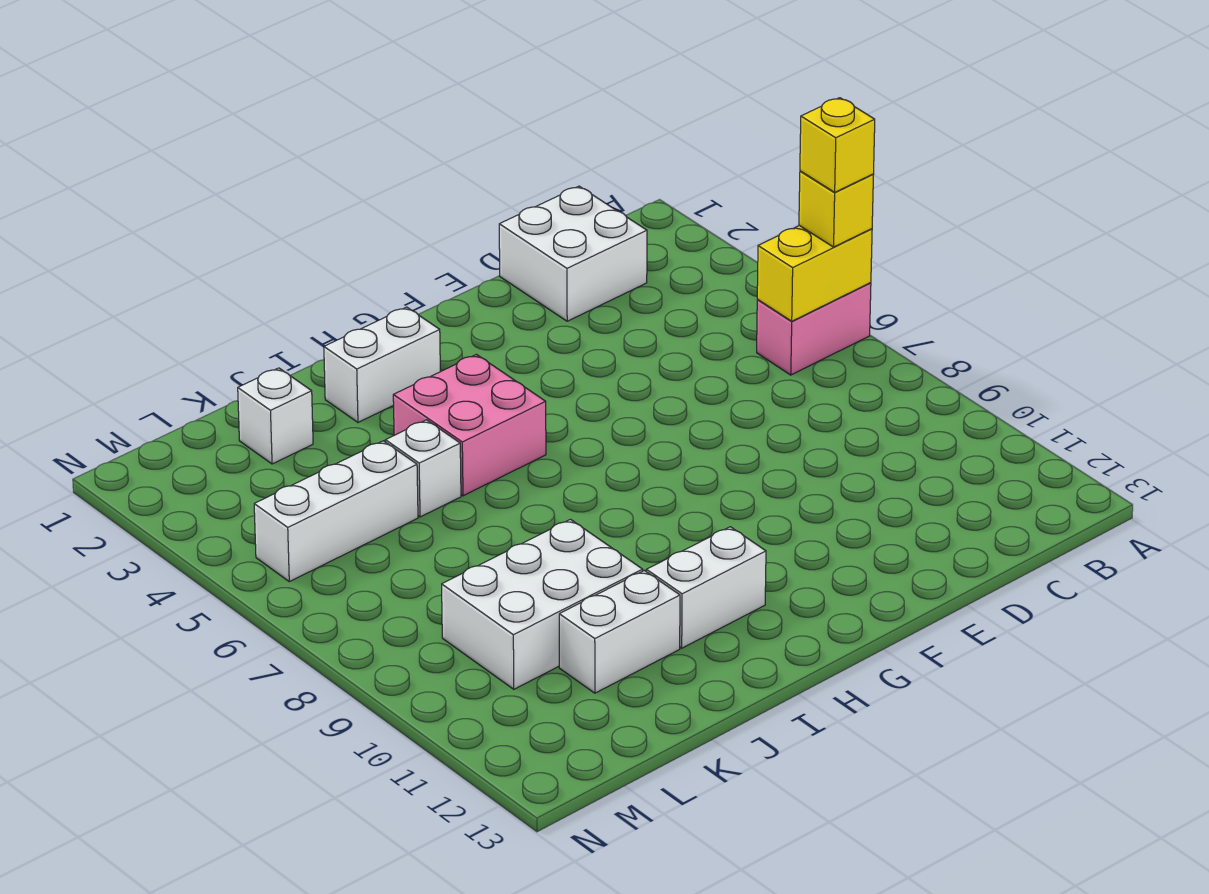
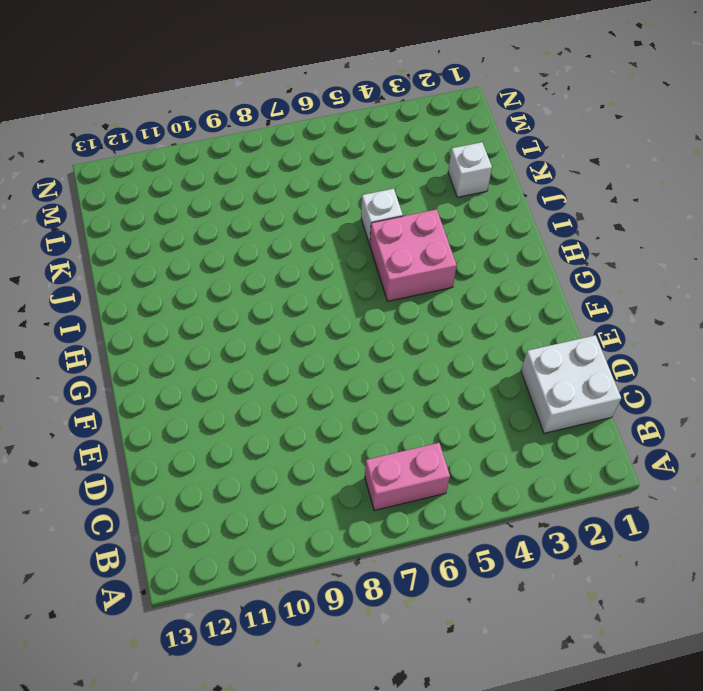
pink 1x2 brick [365,443,450,511] -> pink 1x2 brick turned to [757,283,871,375]
none -> white 1x2 brick [324,307,440,422]
none -> white 1x2 brick [646,527,766,648]
none -> white 2x3 brick [442,519,643,689]

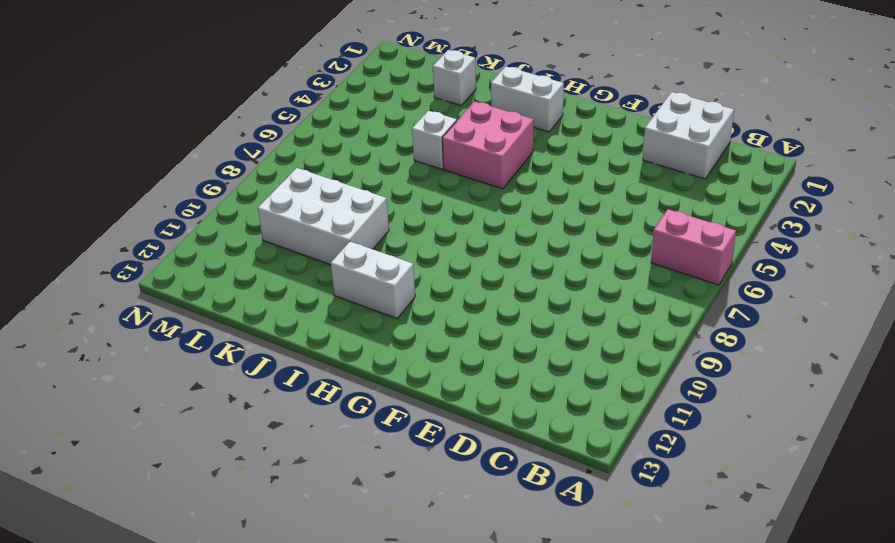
none -> white 1x2 brick [559,570,680,693]
none -> white 1x3 brick [254,441,418,582]
none -> yellow 1x2 brick [757,226,872,321]

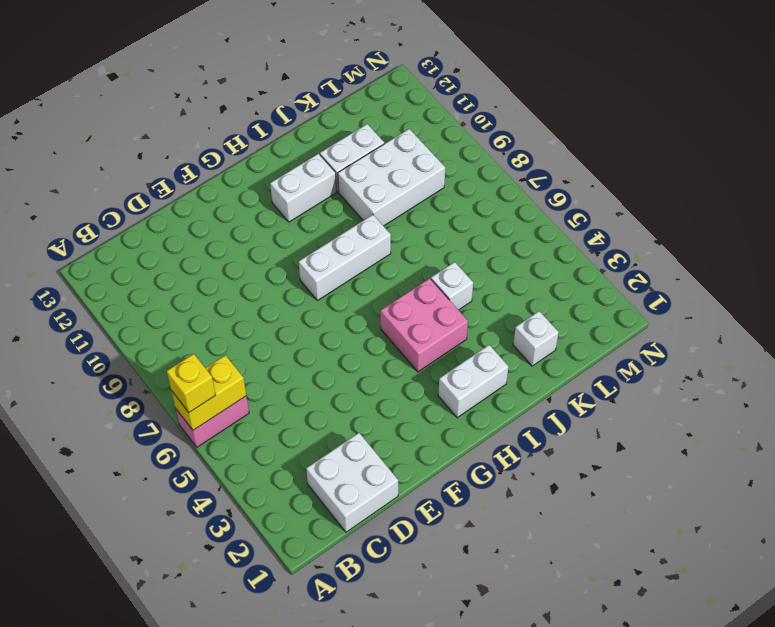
white 1x3 brick [299,215,391,300] -> white 1x3 brick moved to [254,441,418,582]
none -> yellow 1x1 brick [800,98,875,192]

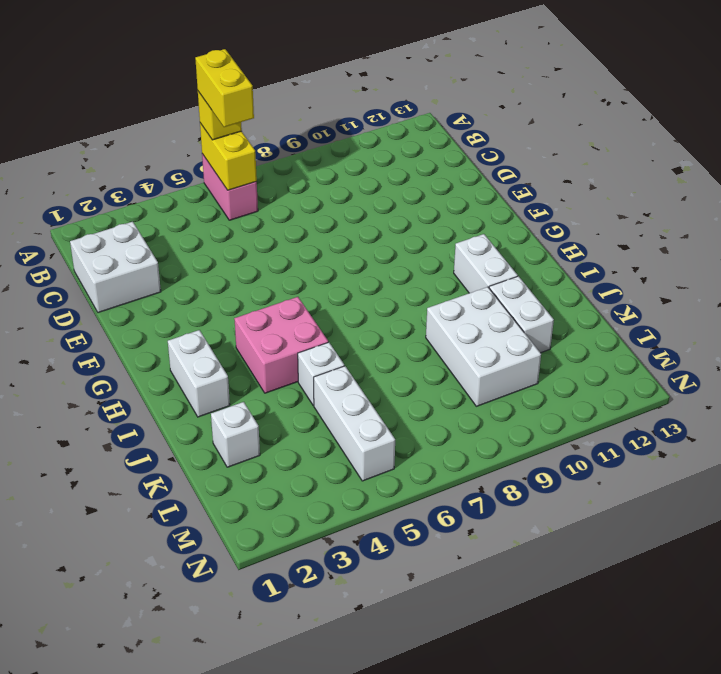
yellow 1x2 brick [195,49,254,127] -> yellow 1x1 brick [800,98,875,192]

